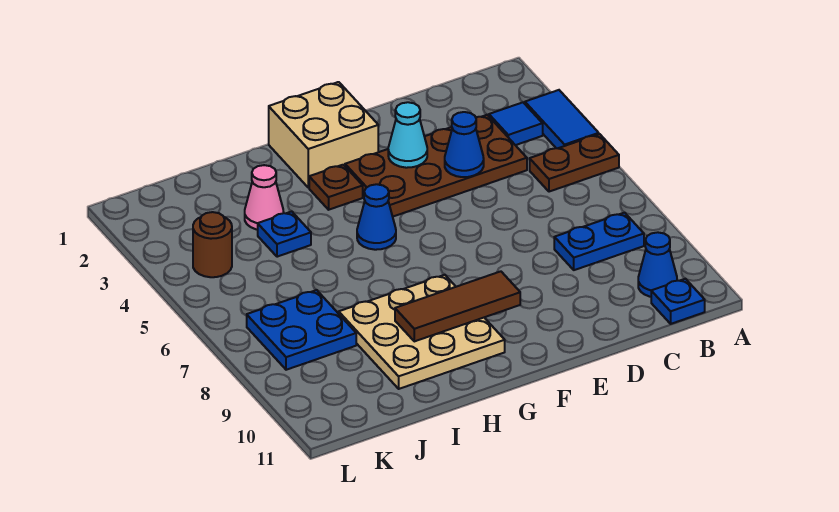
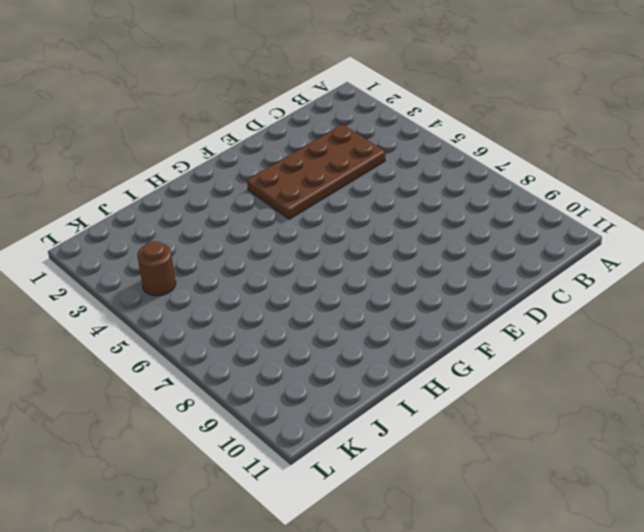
none -> blue 1x2 tile [525,90,599,148]
none -> brown 1x2 plate [530,134,619,192]
none -> blue 1x1 tile [489,102,543,145]

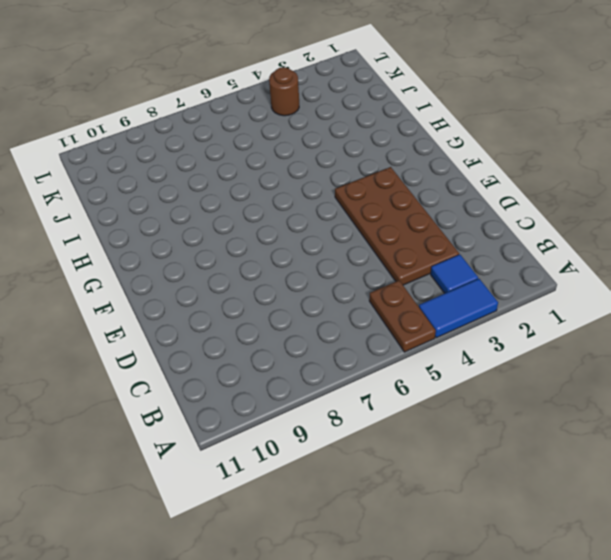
none -> blue 1x2 plate [554,213,644,270]
none -> blue 1x1 cone [638,232,677,297]
none -> blue 1x1 plate [651,279,705,324]

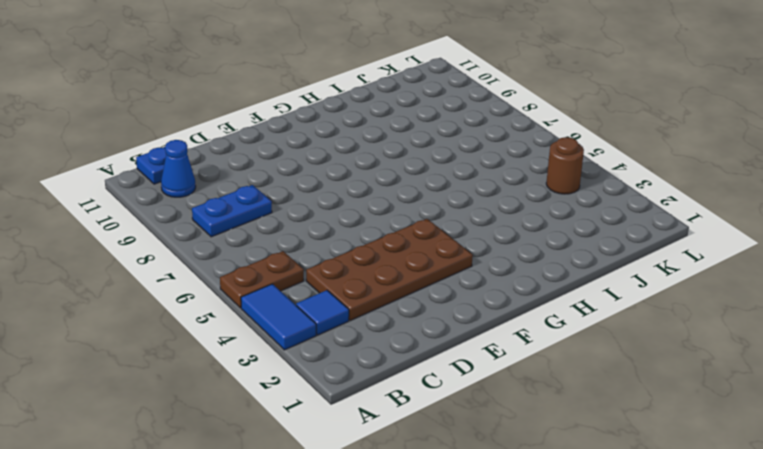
none -> tan 2x2 brick [269,82,378,188]
none -> brown 1x1 plate [309,165,363,210]
none -> blue 1x1 cone [357,184,396,250]

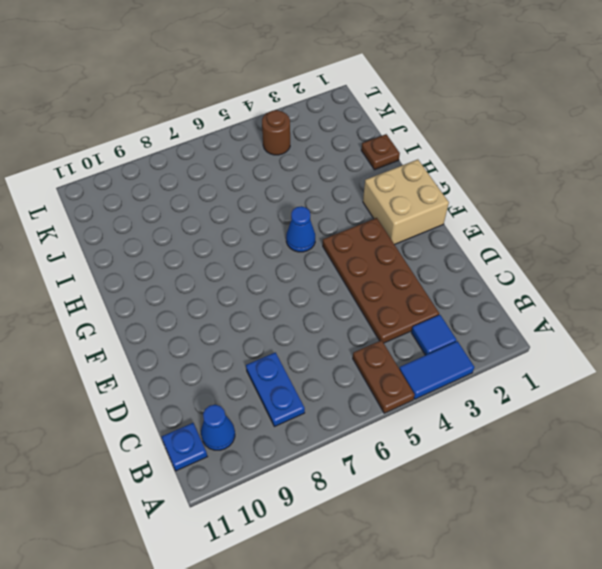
brown 1x1 plate [361,134,400,170] -> brown 1x1 plate moved to [309,165,363,210]
none -> tan 3x3 plate [339,275,505,389]
none -> pink 1x1 cone [245,165,284,230]
none -> blue 1x1 plate [258,211,311,257]

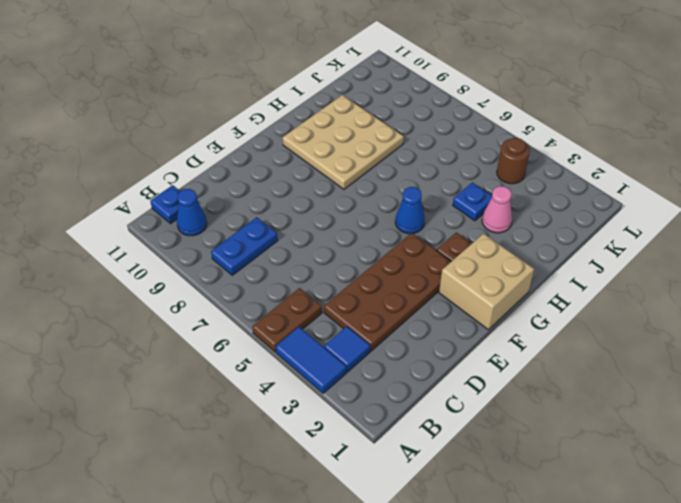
none -> blue 2x2 plate [247,290,356,370]
none -> blue 1x1 cone [445,112,484,177]
none -> cyan 1x1 cone [388,102,427,168]

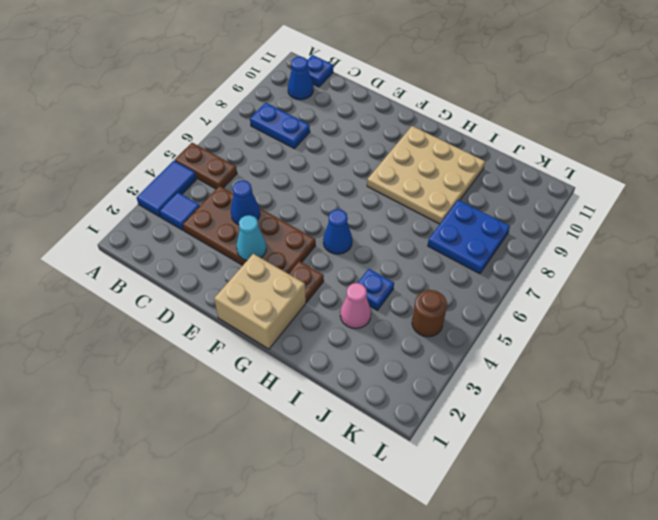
none -> brown 1x3 tile [395,271,520,341]

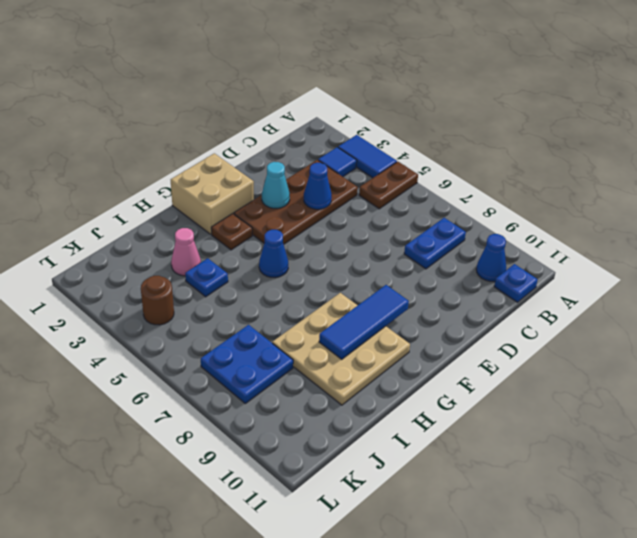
blue 1x3 tile [319,285,409,359] -> brown 1x3 tile [395,271,520,341]

